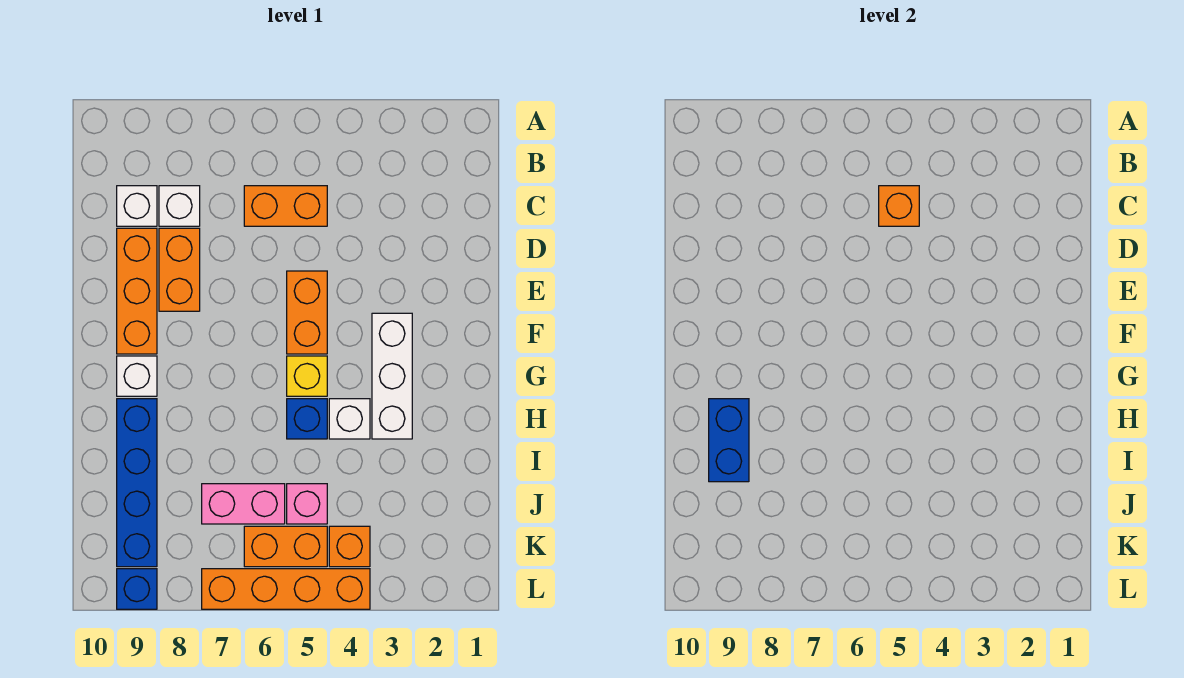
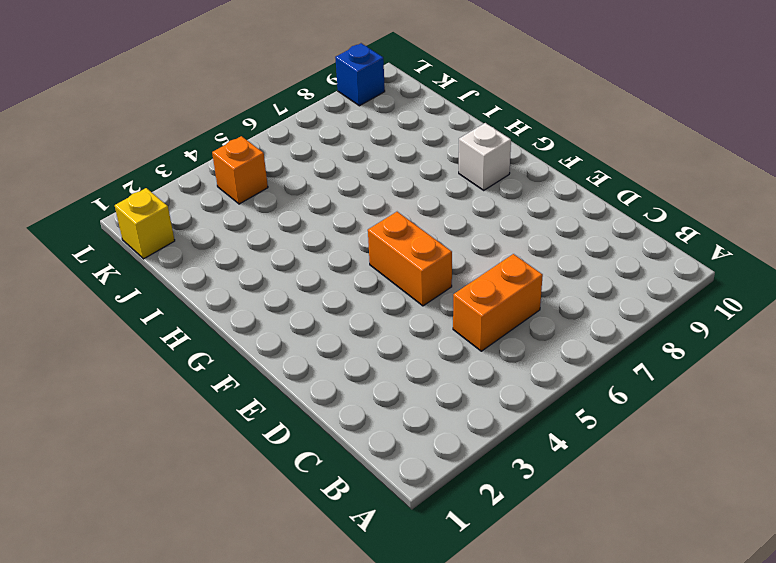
yellow 1x1 brick [115,188,175,259] -> yellow 1x1 brick moved to [287,356,327,396]
none -> white 1x1 brick [159,186,200,226]
none -> white 1x1 brick [117,186,157,226]
none -> orange 1x2 brick [159,228,200,311]

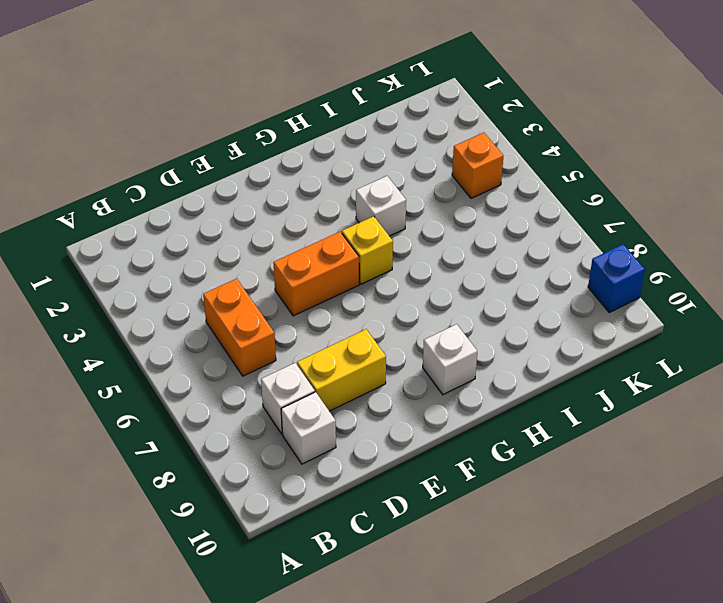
yellow 1x2 brick [297,329,386,411] -> orange 1x2 brick [159,228,200,311]
none -> orange 1x3 brick [117,228,157,354]
none -> white 1x3 brick [372,313,412,439]
none -> blue 1x1 brick [287,399,327,439]

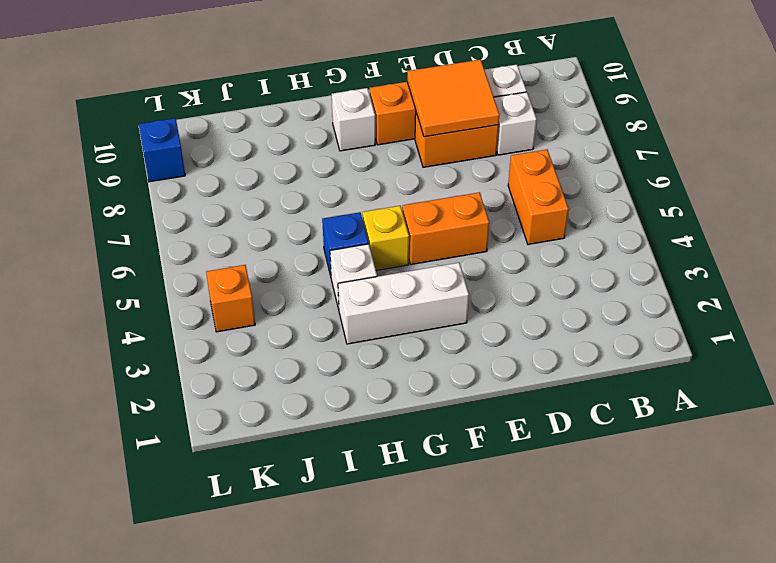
orange 2x2 tile [407,60,500,137] -> none
none -> blue 1x4 brick [117,399,157,567]
none -> pink 1x1 brick [287,484,327,524]
none -> pink 1x2 brick [202,484,285,524]

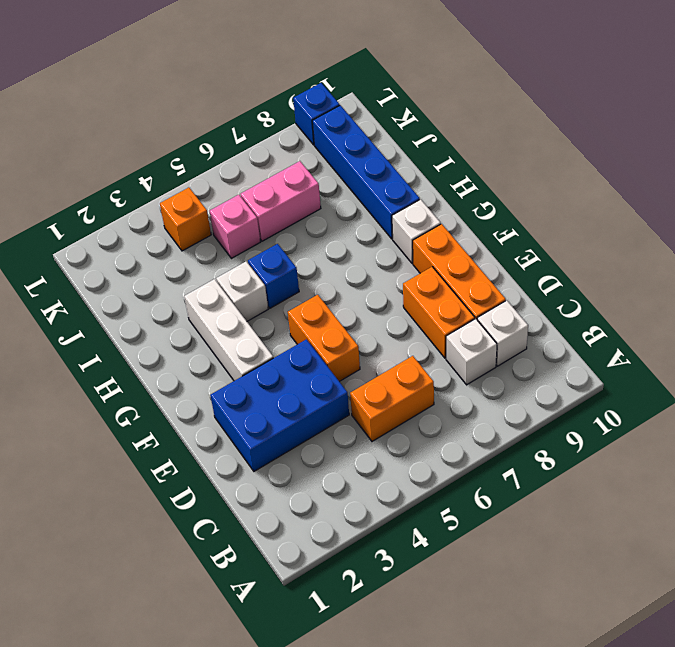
blue 2x3 brick [210,339,349,471] -> none
none -> yellow 1x1 brick [287,356,327,396]
none -> orange 1x2 brick [244,526,327,567]
none -> orange 1x4 brick [202,569,370,609]

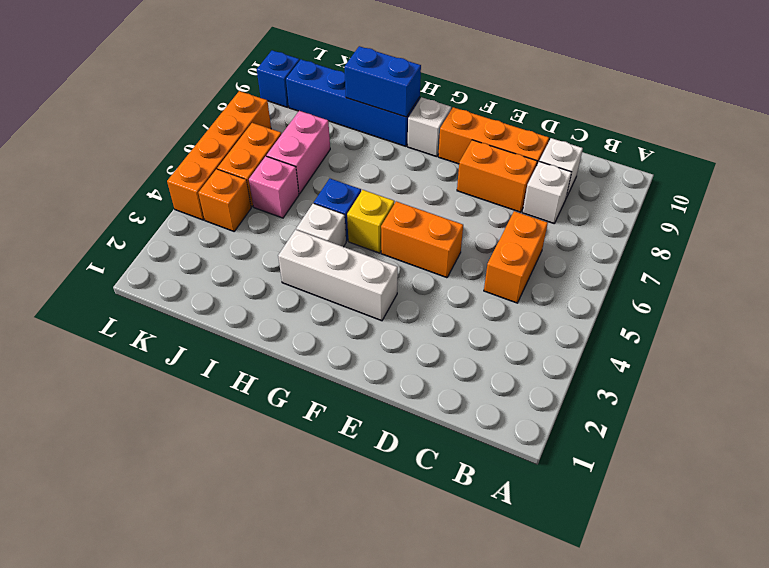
none -> orange 1x1 brick [879,186,919,226]

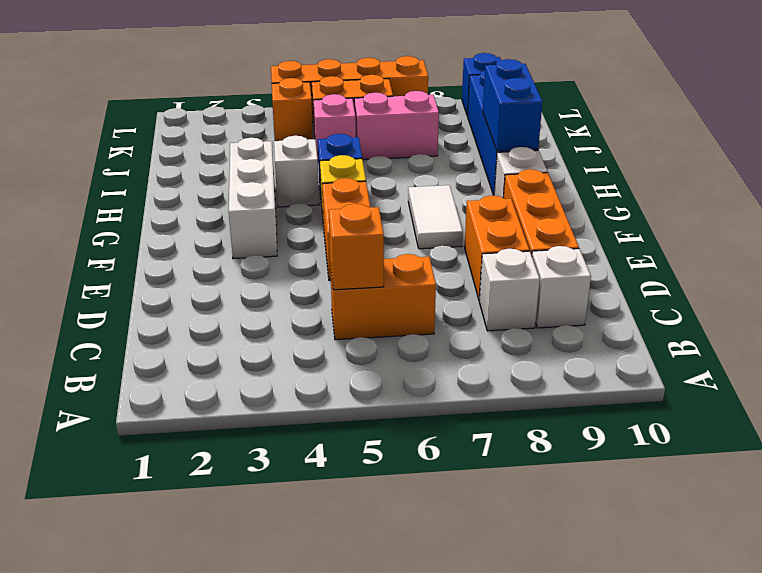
white 1x2 tile [408,185,463,249] -> none

